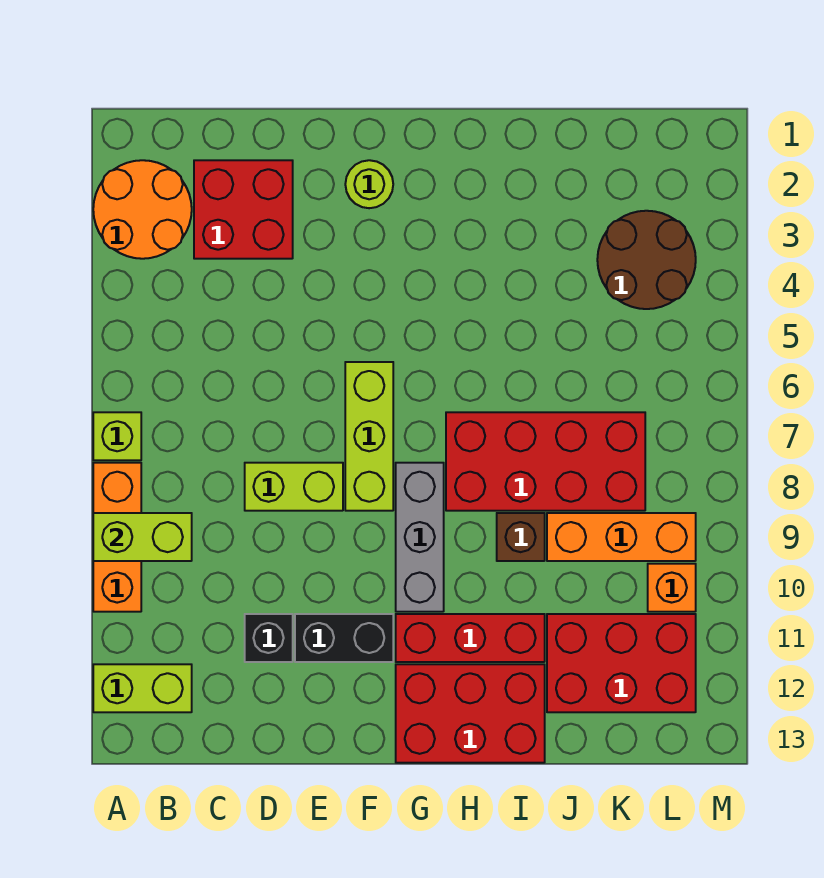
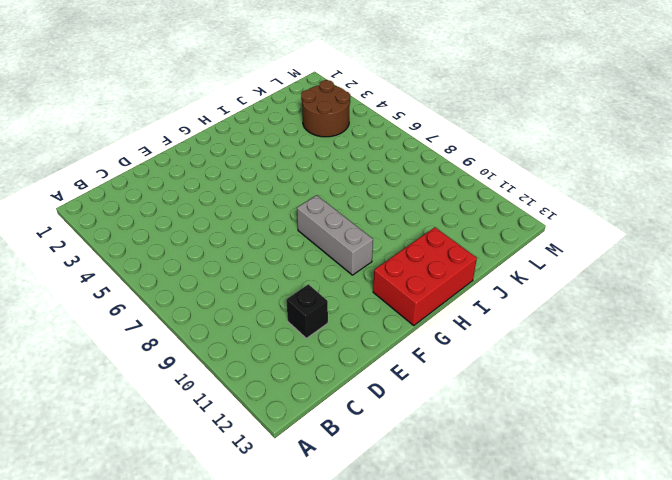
none -> orange 2x2 round brick [93,160,192,259]
none -> lime 1x1 brick [93,412,141,460]
none -> orange 1x3 brick [93,463,141,612]

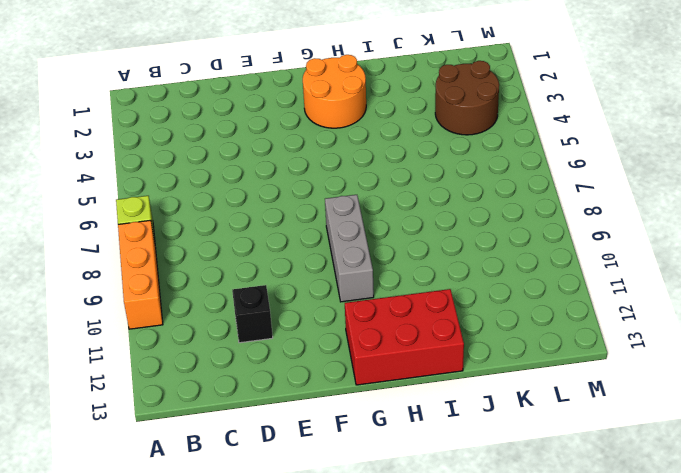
orange 2x2 round brick [303,55,366,128] -> orange 2x2 round brick moved to [93,160,192,259]
none -> lime 1x2 brick [93,664,192,712]
none -> red 2x2 brick [194,160,293,259]
none -> lime 1x2 brick [245,463,343,511]

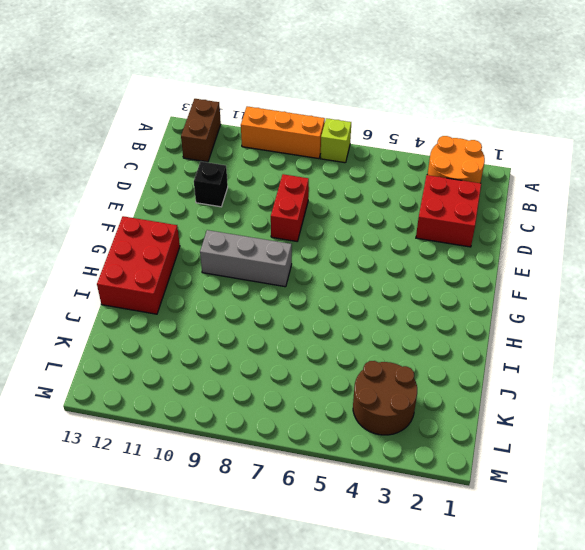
brown 1x2 brick [181,99,221,162] -> lime 1x2 brick [93,664,192,712]
red 1x2 brick [271,174,309,241] -> lime 1x2 brick [245,463,343,511]
none -> black 1x2 brick [295,614,393,662]
none -> lime 1x1 round brick [345,160,393,208]
none -> lime 1x3 brick [345,362,393,511]

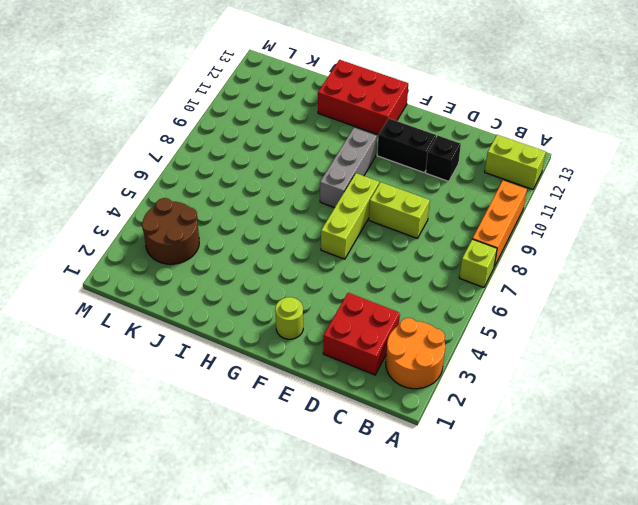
none -> red 1x3 brick [396,614,545,662]
none -> red 2x4 brick [446,412,645,511]
none -> brown 1x1 brick [497,513,545,561]

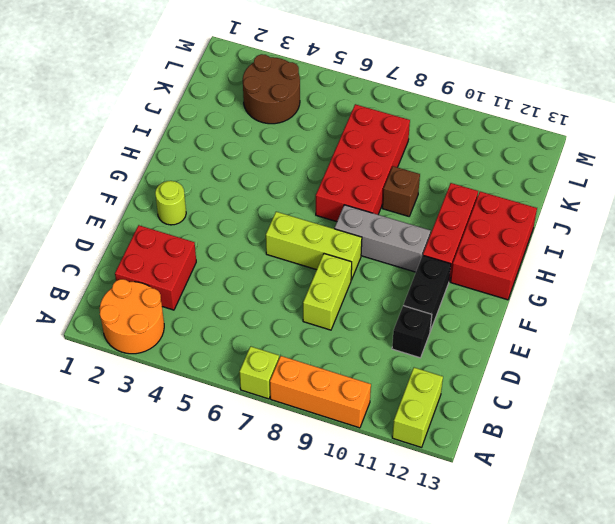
none -> orange 1x3 brick [547,513,696,561]
none -> red 2x3 brick [547,614,696,712]
none -> orange 1x1 brick [648,564,696,612]

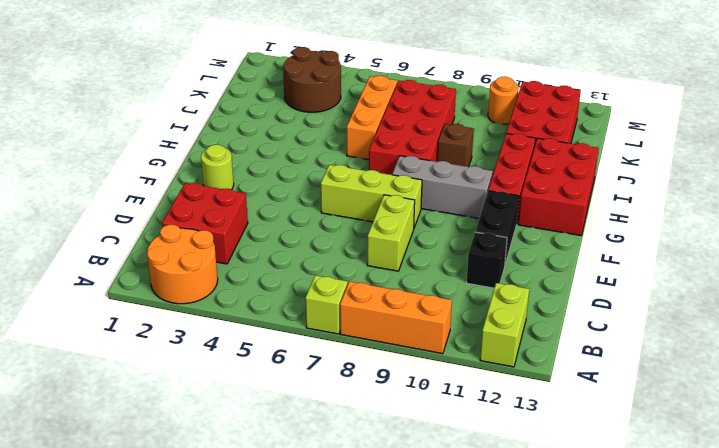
orange 1x3 brick [347,76,397,160] -> orange 1x3 brick moved to [547,513,696,561]
orange 1x1 round brick [488,77,519,124] -> orange 1x1 brick [648,564,696,612]
none -> lime 1x2 brick [93,513,192,561]

